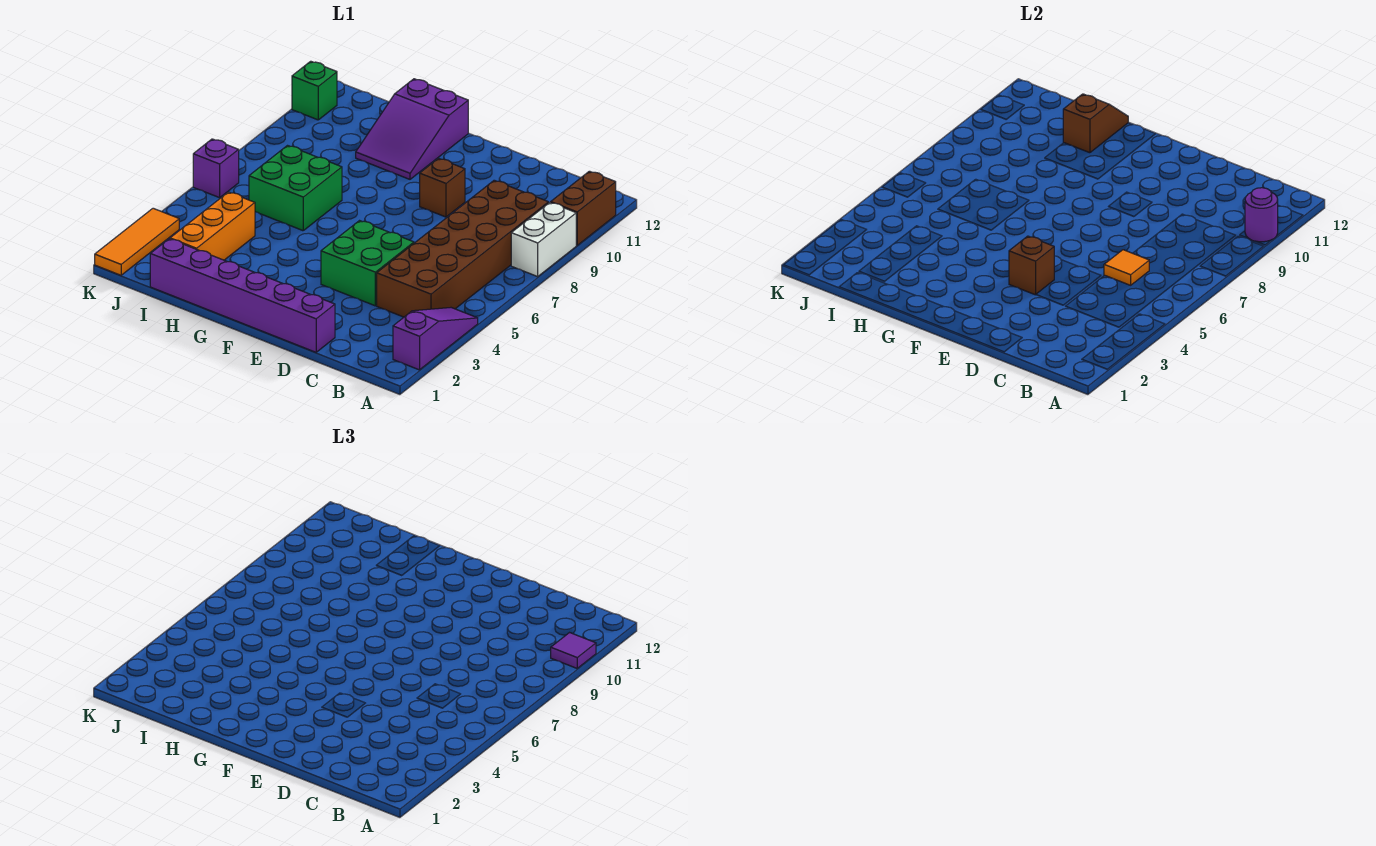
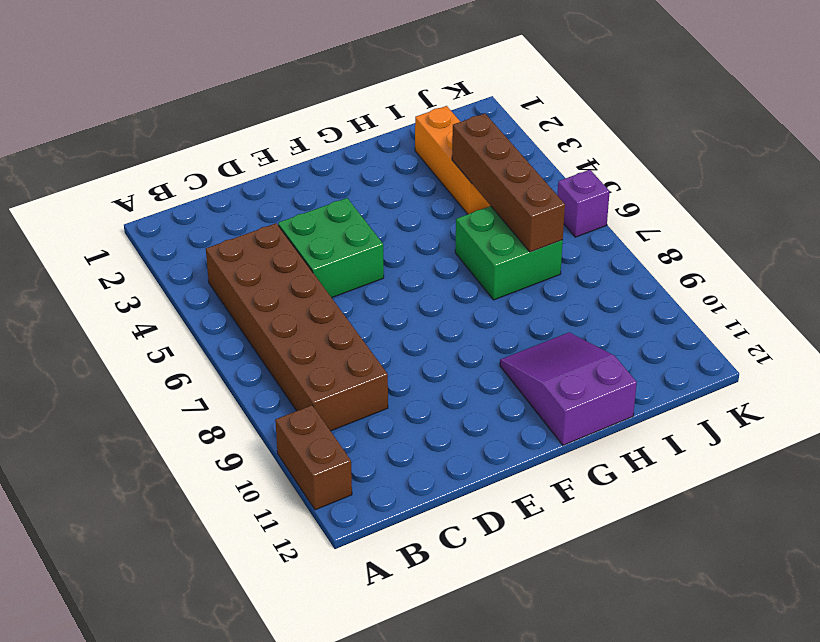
brown 1x4 brick [452,114,565,252] -> none
none -> purple 1x3 slope [393,308,478,370]
none -> white 1x2 brick [511,202,576,277]
none -> purple 1x6 brick [150,239,335,352]

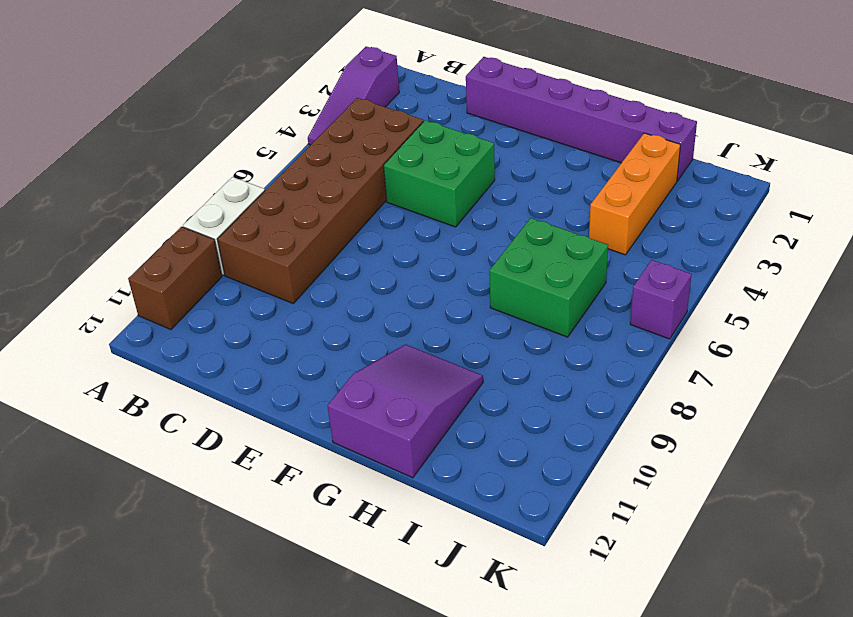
none -> brown 1x1 brick [420,158,465,217]
none -> orange 1x3 tile [95,208,179,275]
none -> green 1x1 brick [292,61,337,120]

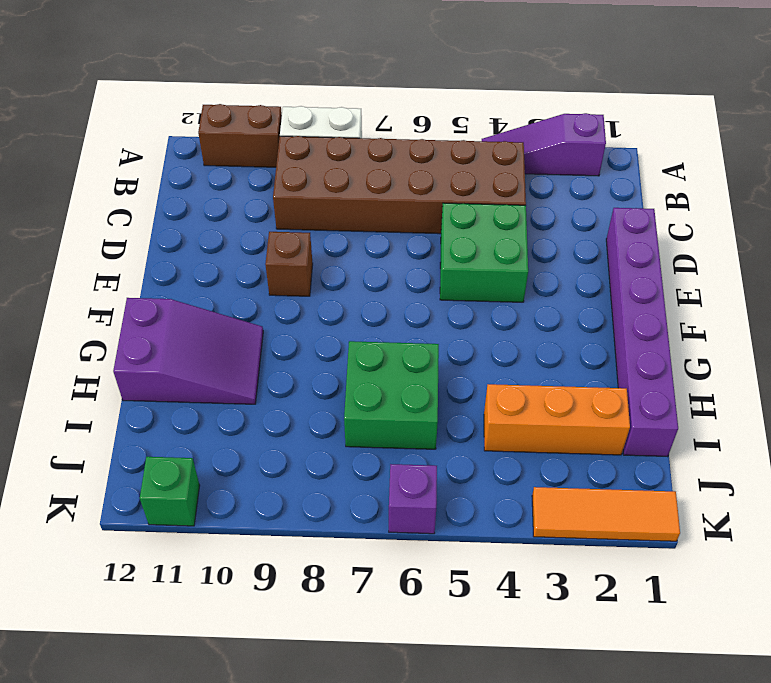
none -> purple 1x1 round brick [1245,188,1278,242]
none -> orange 1x1 tile [1104,250,1149,285]
none -> brown 1x1 brick [1009,236,1054,295]

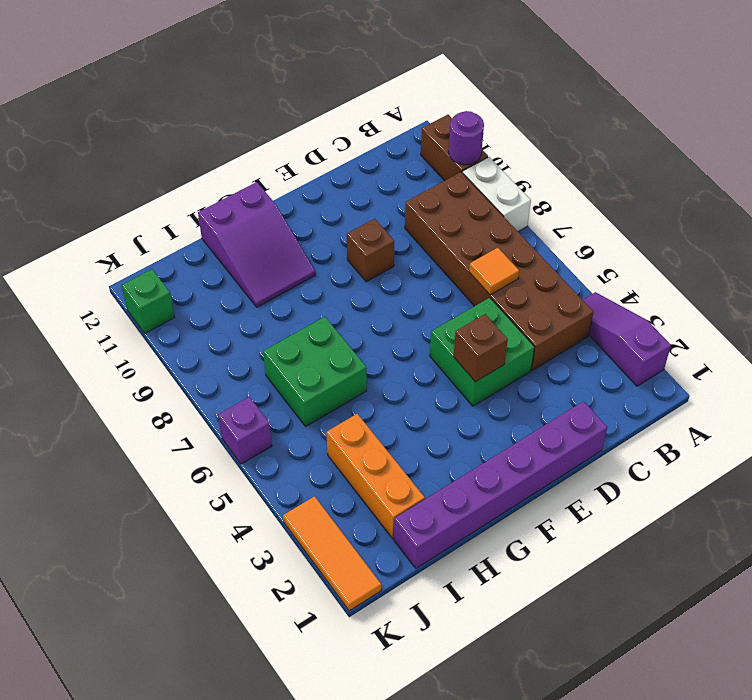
none -> brown 1x2 slope [1063,94,1128,153]
none -> purple 1x1 tile [551,633,596,668]

